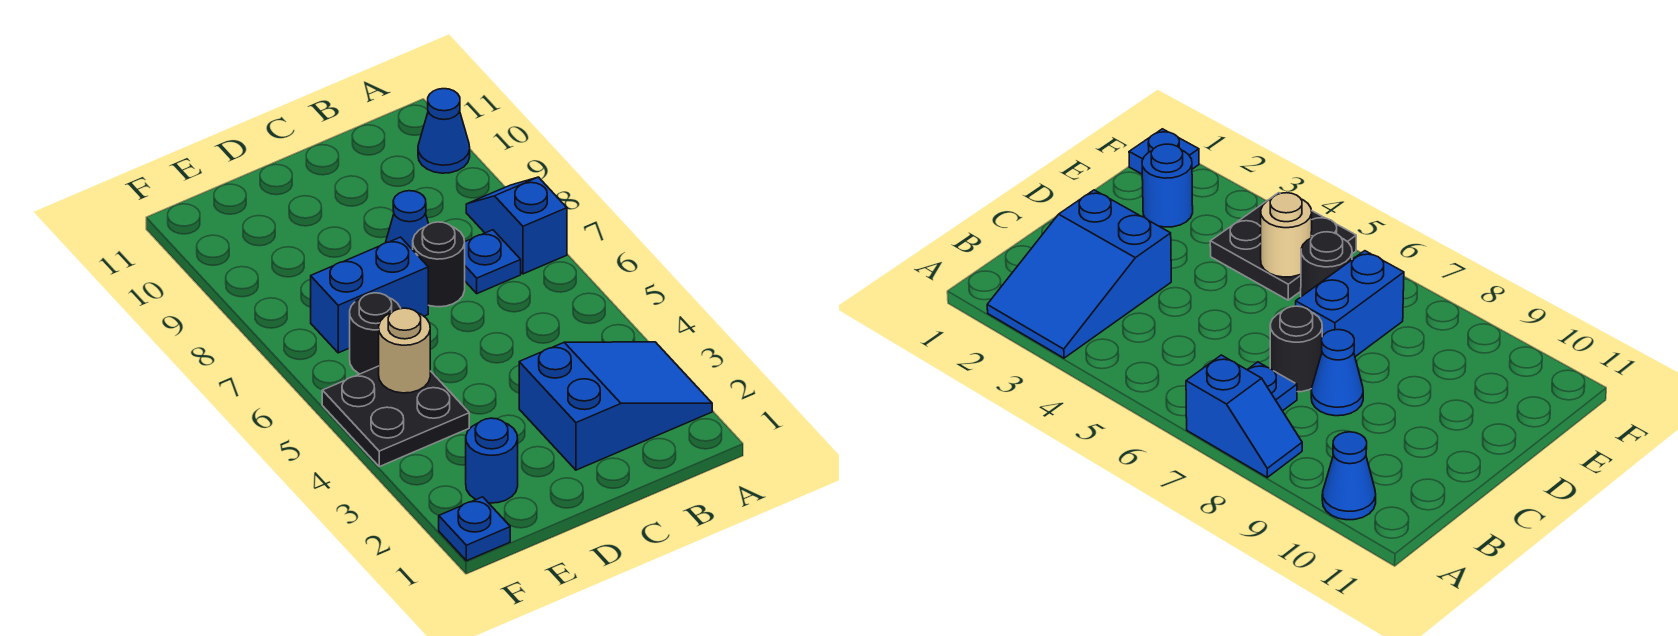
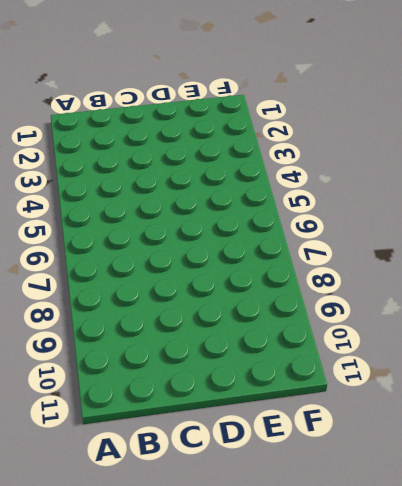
none -> blue 2x3 slope [519,342,712,470]
none -> blue 1x2 slope [466,177,567,274]
none -> blue 1x1 cone [418,89,470,173]

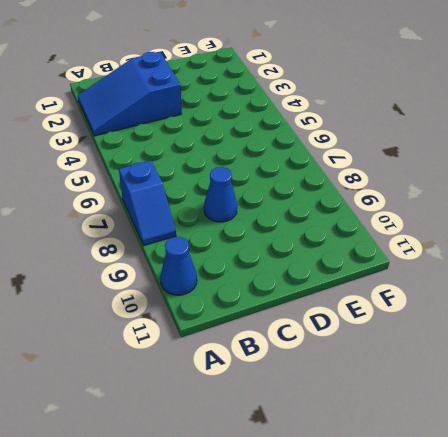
none -> blue 1x1 plate [465,230,521,294]
none -> black 1x1 round brick [413,222,465,307]
none -> blue 1x2 brick [311,237,428,353]

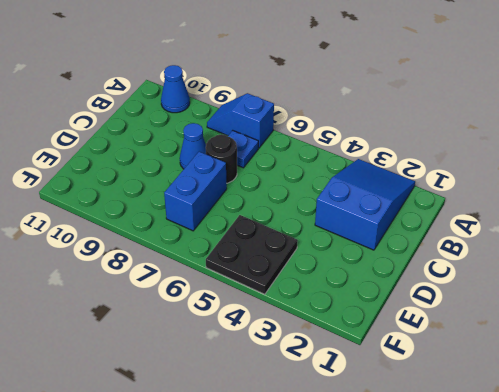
none -> blue 1x1 round brick [466,418,518,503]
none -> black 1x1 round brick [350,293,401,374]
none -> blue 1x1 plate [439,497,510,561]

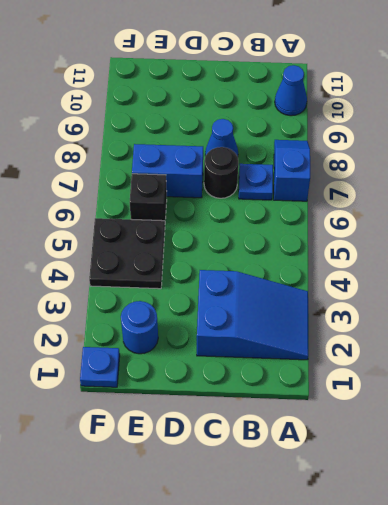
black 1x1 brick [130,174,167,221] -> black 1x1 round brick [350,293,401,374]
none -> tan 1x1 round brick [379,308,430,393]

